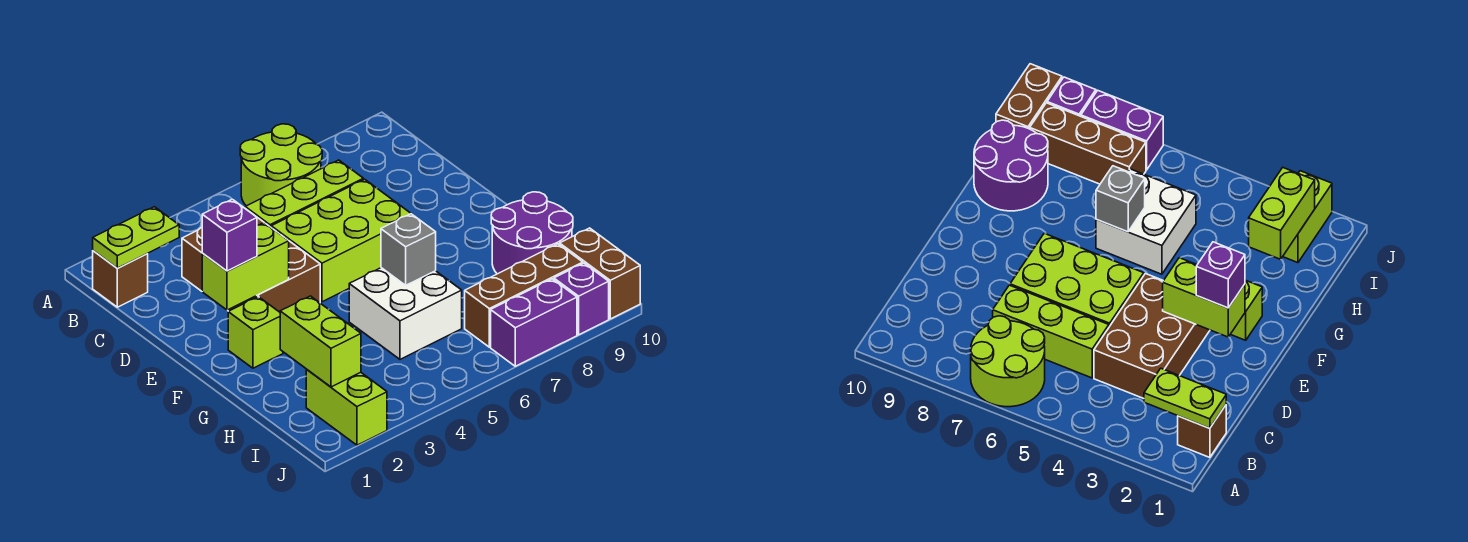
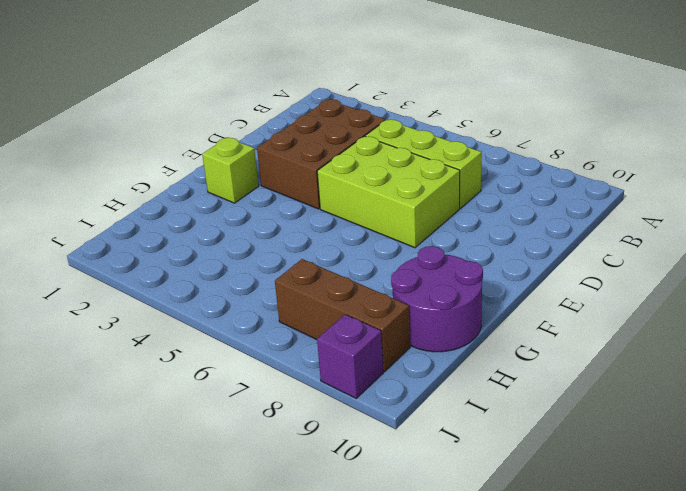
none -> lime 2x2 round brick [240,124,322,206]
none -> brown 1x1 brick [93,251,148,307]
none -> white 2x2 brick [349,268,462,359]

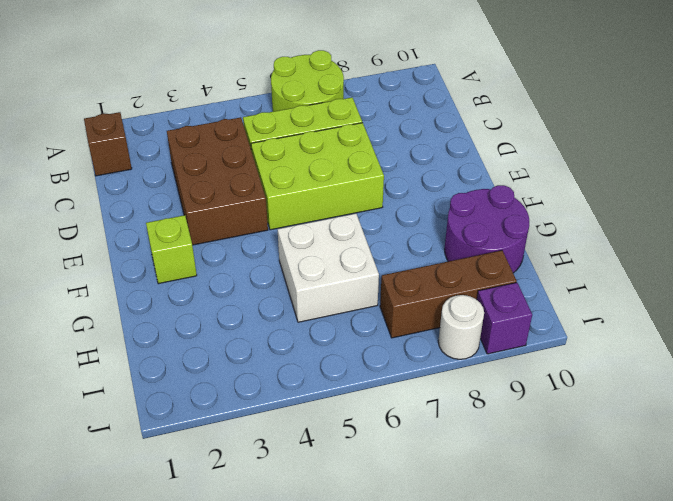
white 1x1 round brick [438,295,484,359] -> purple 1x2 brick [491,279,577,366]
none -> lime 1x2 brick [306,369,387,445]
none -> brown 1x2 brick [560,228,640,319]
none -> lime 1x2 plate [93,207,179,268]

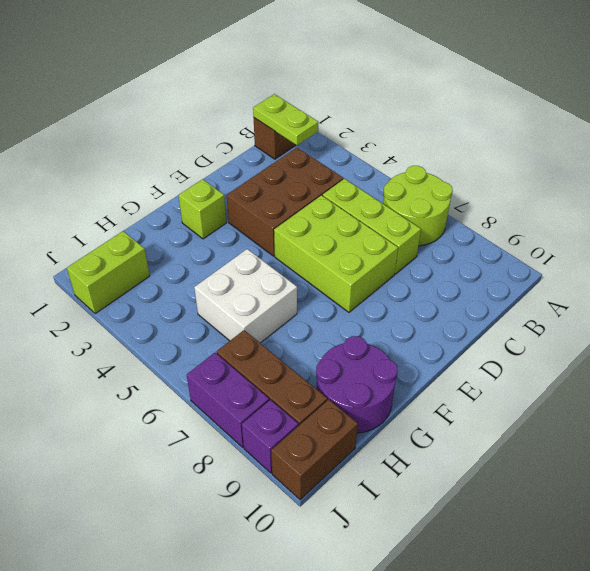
none -> lime 1x2 brick [202,223,289,310]
none -> grey 1x1 brick [381,214,436,285]
none -> lime 1x2 brick [280,296,361,387]

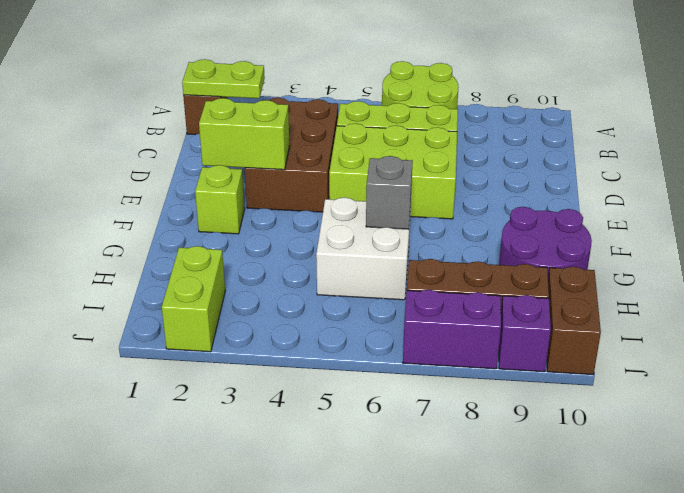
none -> lime 1x2 brick [280,296,361,387]
none -> purple 1x1 brick [202,199,257,271]

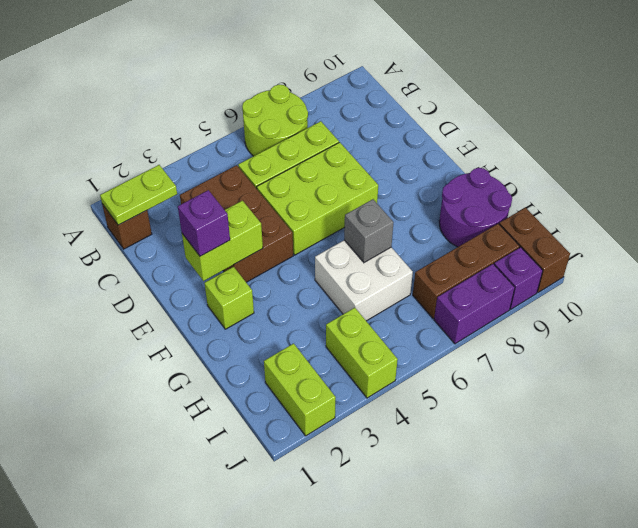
lime 1x2 brick [326,308,398,398] -> lime 1x2 brick moved to [280,296,361,387]

